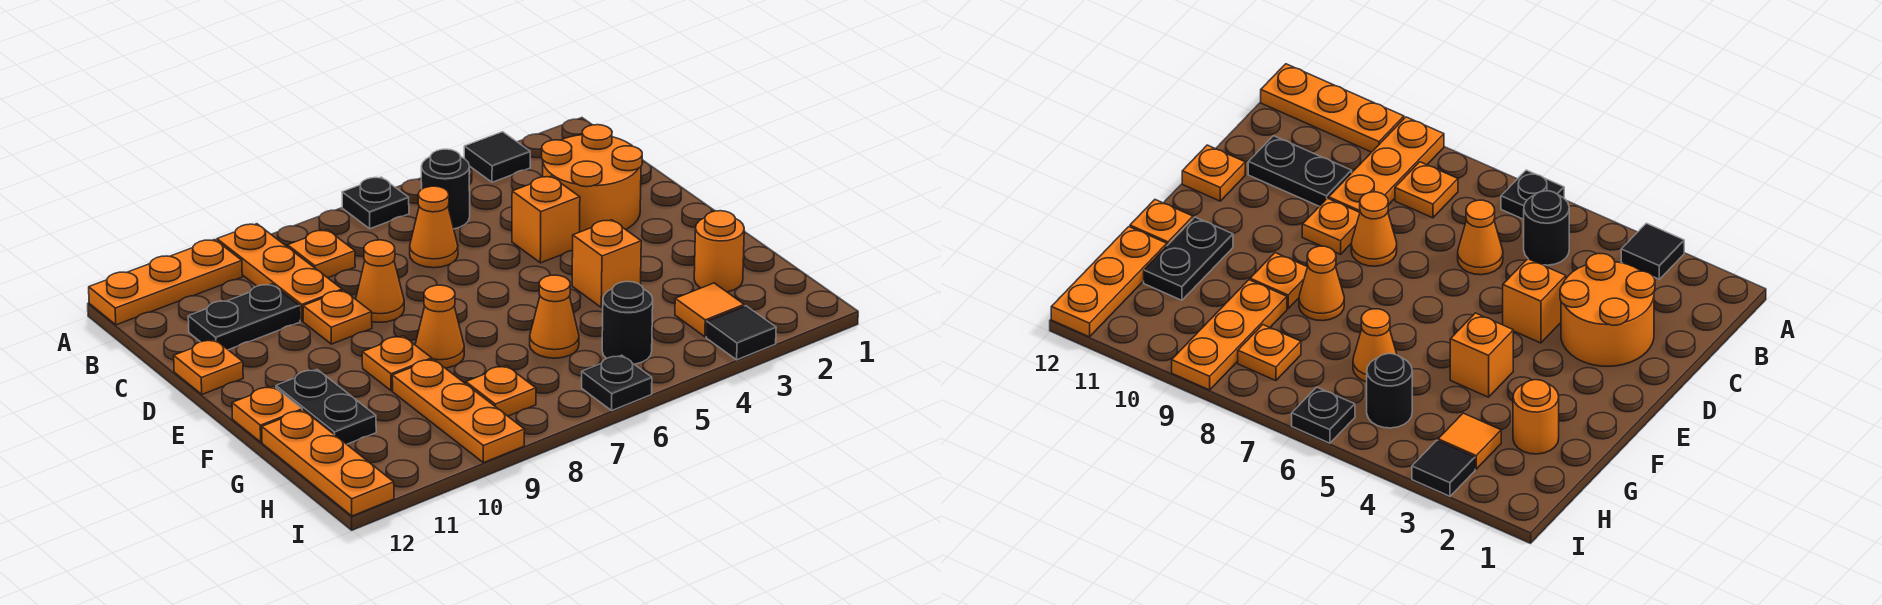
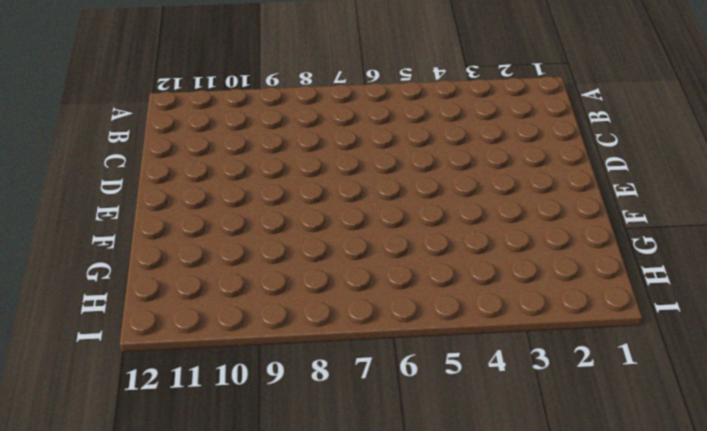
none -> black 1x1 tile [464,132,530,182]
none -> black 1x1 plate [342,177,409,229]
none -> orange 1x3 plate [217,224,342,321]

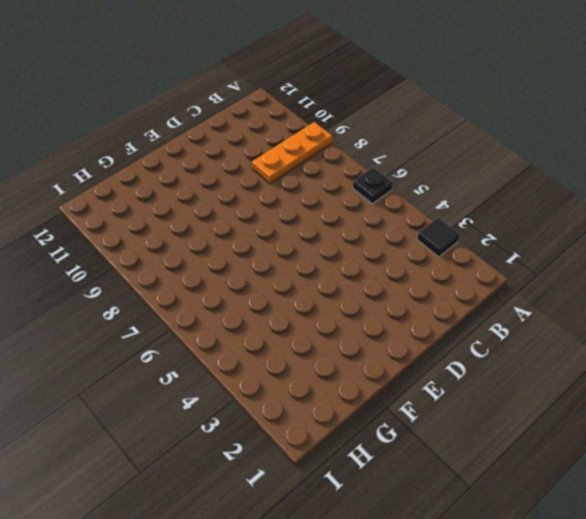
none -> orange 1x3 plate [89,240,242,325]
none -> black 1x1 round brick [421,149,470,229]
none -> orange 1x1 plate [288,230,355,278]

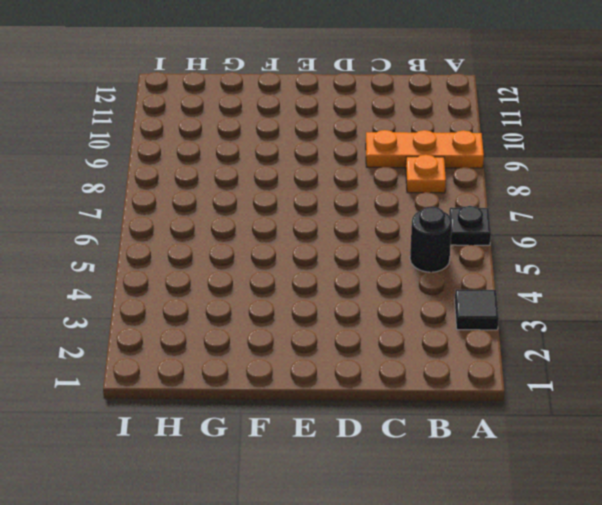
none -> orange 1x3 plate [89,240,242,325]
none -> orange 2x2 round brick [542,125,642,232]
none -> orange 1x1 cone [410,186,458,268]

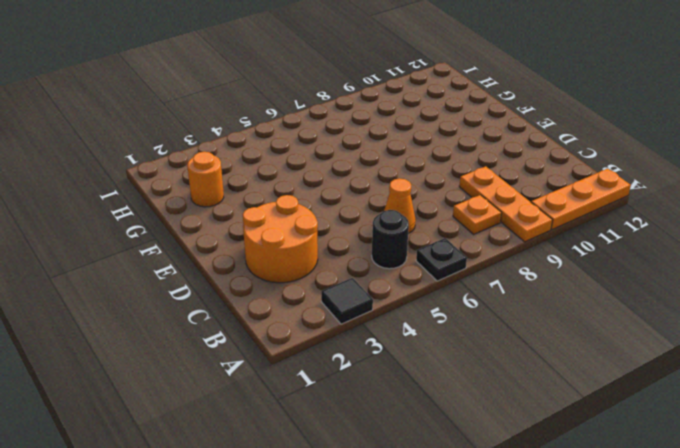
none -> black 1x2 plate [188,284,300,350]
none -> orange 1x1 brick [512,176,580,263]
none -> orange 1x1 cone [356,240,404,322]

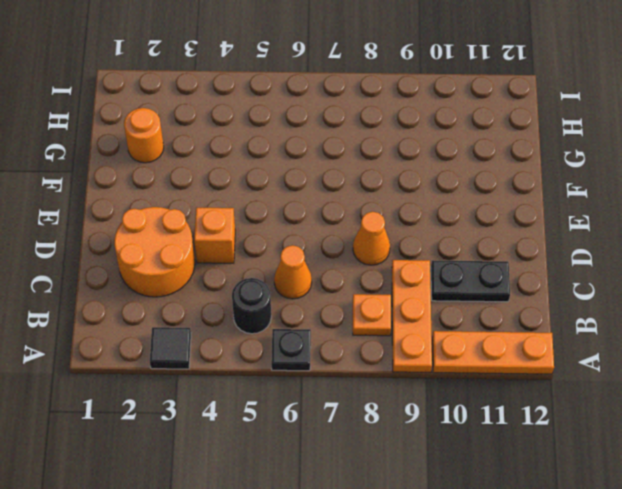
none -> orange 1x1 plate [303,290,372,344]
none -> orange 1x1 plate [174,340,243,394]
none -> orange 1x1 brick [572,220,641,308]

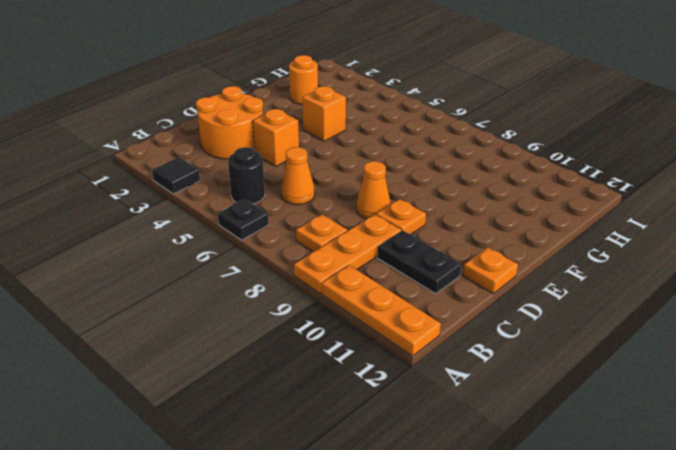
none -> orange 1x1 cone [415,285,464,368]
none -> orange 1x1 plate [362,336,432,391]
none -> black 1x2 plate [276,370,376,444]

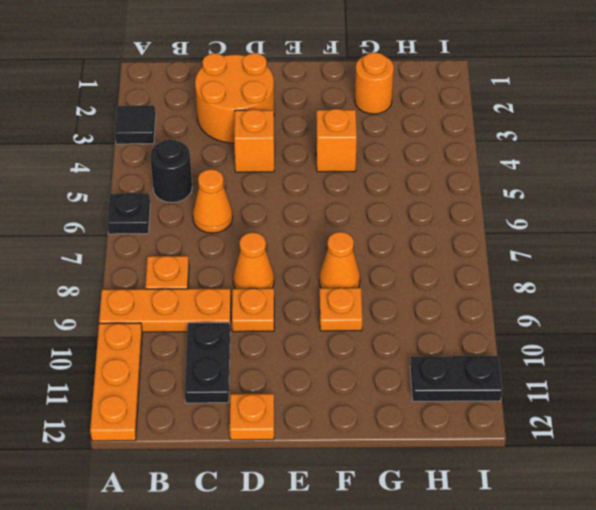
black 1x2 plate [410,356,502,401] -> black 1x2 plate moved to [276,370,376,444]
none -> orange 1x1 plate [232,386,302,442]
none -> orange 1x1 cone [530,275,579,358]
none -> orange 1x3 plate [392,359,525,463]

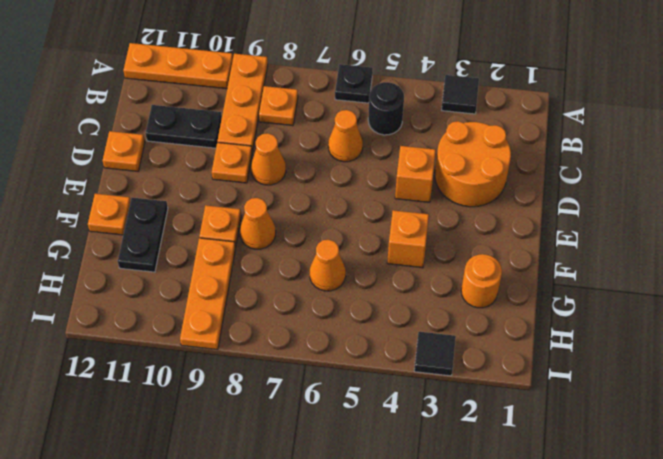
none -> orange 1x3 plate [262,410,394,516]
none -> orange 1x1 tile [675,283,744,337]
none -> black 1x1 round brick [602,282,653,364]

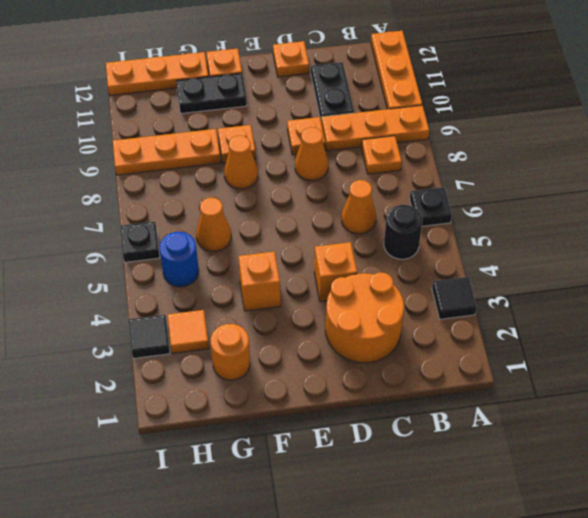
blue 1x1 round brick [159,232,199,287] -> black 1x1 round brick [602,282,653,364]
none -> orange 1x1 plate [466,366,536,416]

